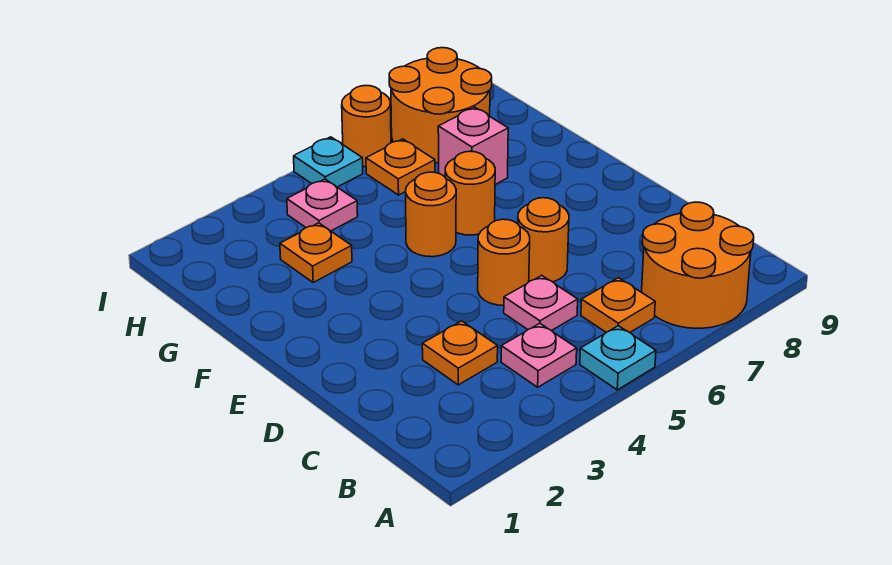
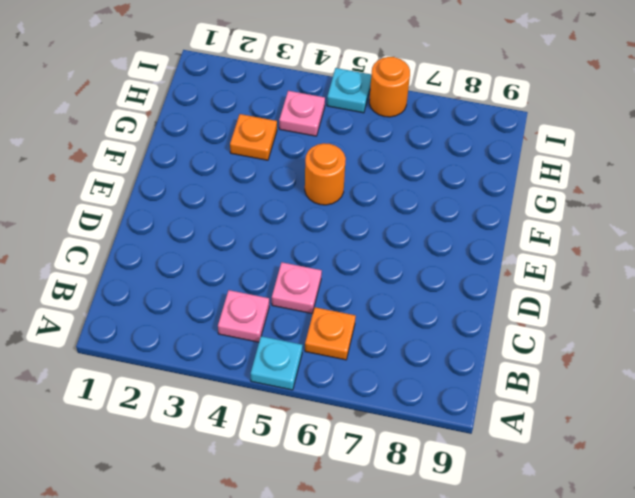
none -> orange 2x2 round brick [642,202,754,328]
none -> orange 1x1 plate [422,321,498,385]
none -> orange 1x1 round brick [478,219,530,305]

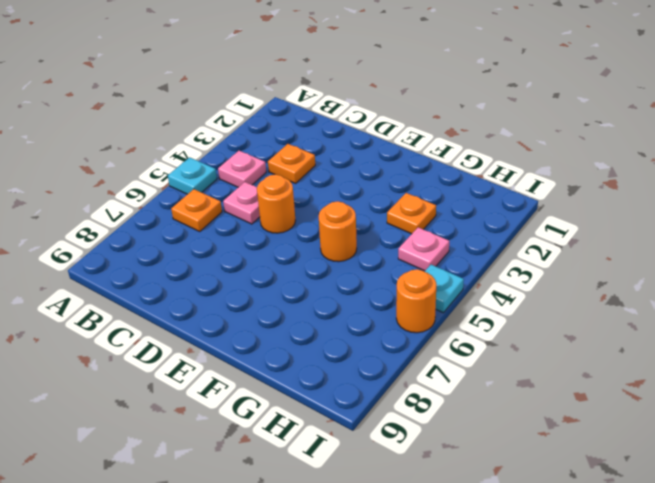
none -> orange 2x2 round brick [642,202,754,328]
none -> orange 1x1 round brick [518,198,569,282]
none -> orange 1x1 round brick [445,151,495,235]

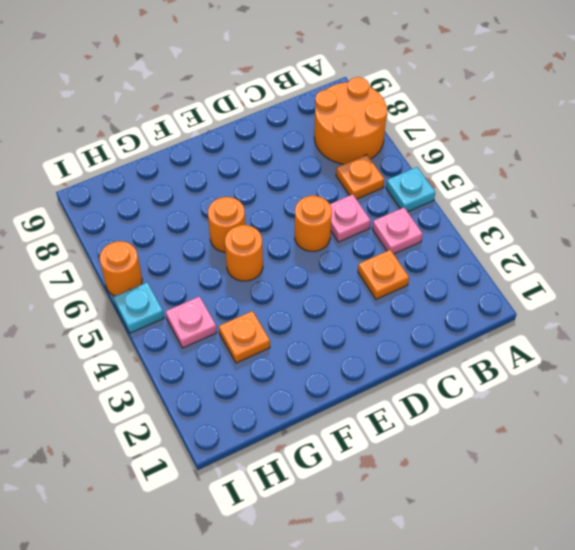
none -> orange 1x1 round brick [518,198,569,282]
none -> pink 1x1 brick [438,107,508,184]
none -> orange 1x1 plate [366,139,435,195]

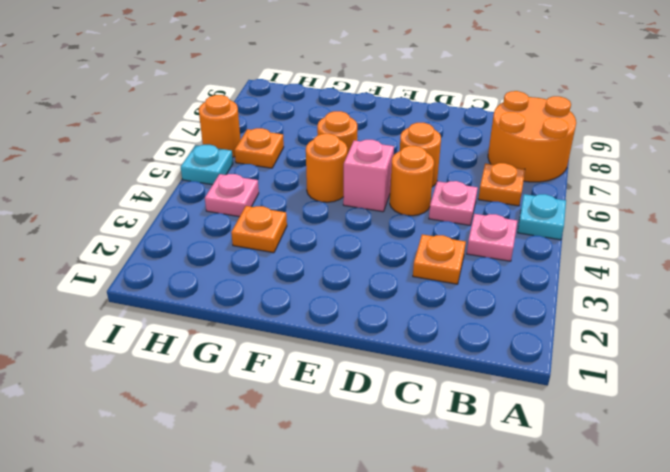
pink 1x1 brick [343,140,394,212] -> pink 1x1 brick moved to [438,107,508,184]
none -> orange 2x2 round brick [389,48,492,163]

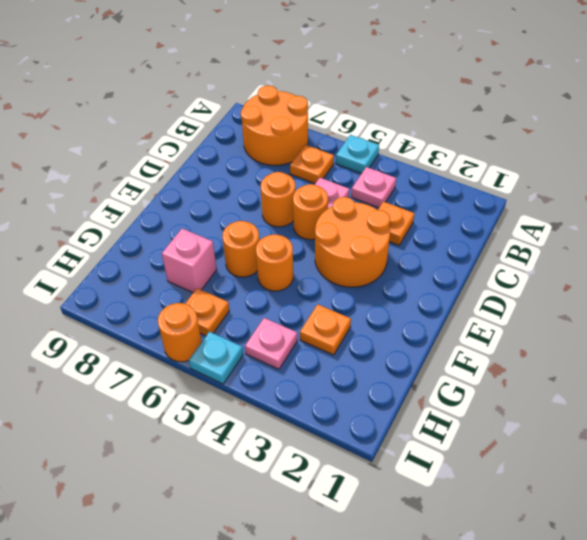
orange 2x2 round brick [315,197,390,287] -> orange 2x2 round brick moved to [389,48,492,163]

